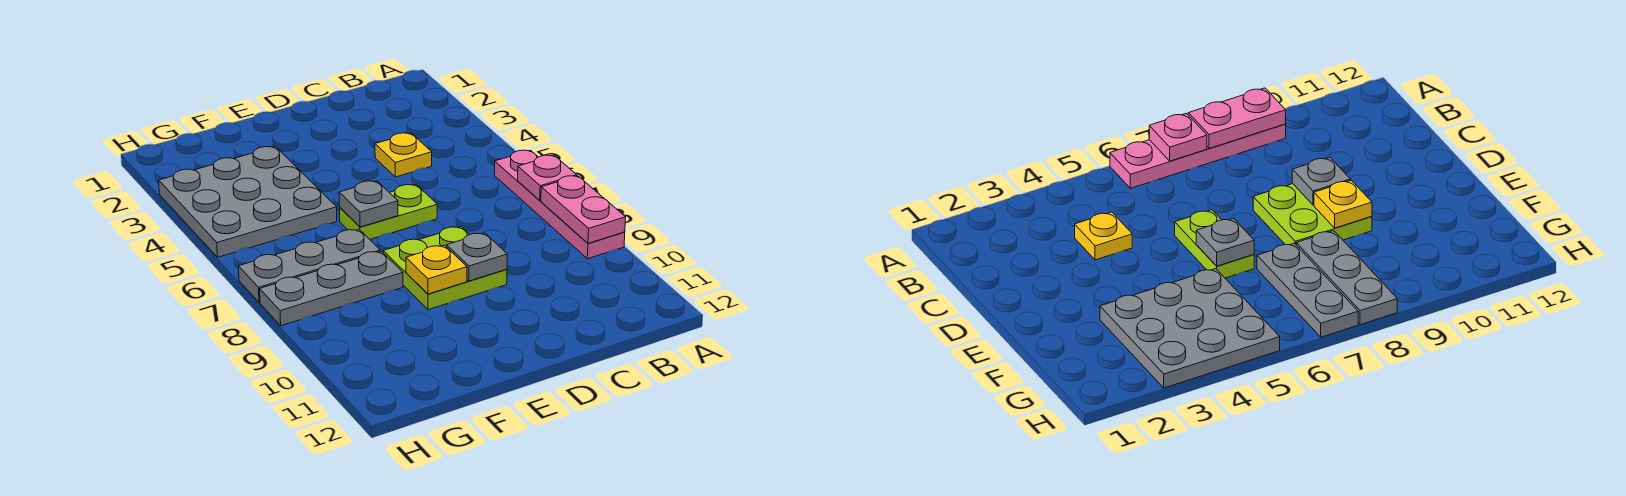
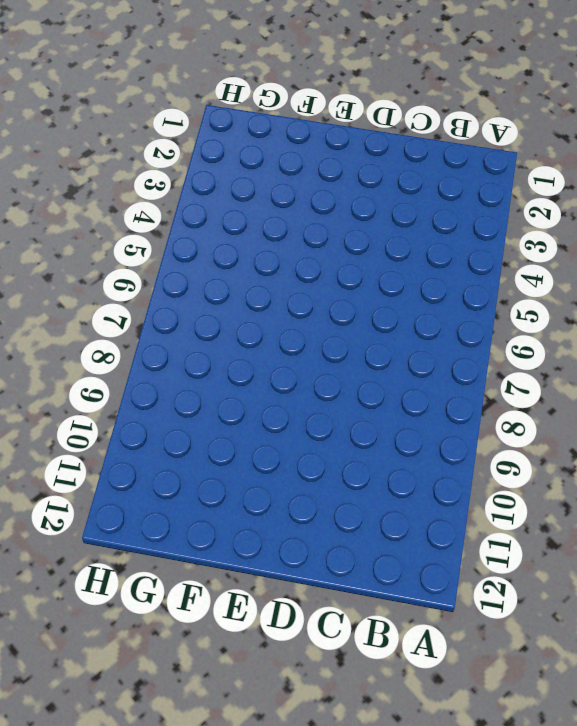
none -> pink 1x4 plate [494,150,625,259]
none -> yellow 1x1 plate [375,133,432,177]
none -> lime 1x2 plate [340,185,437,239]

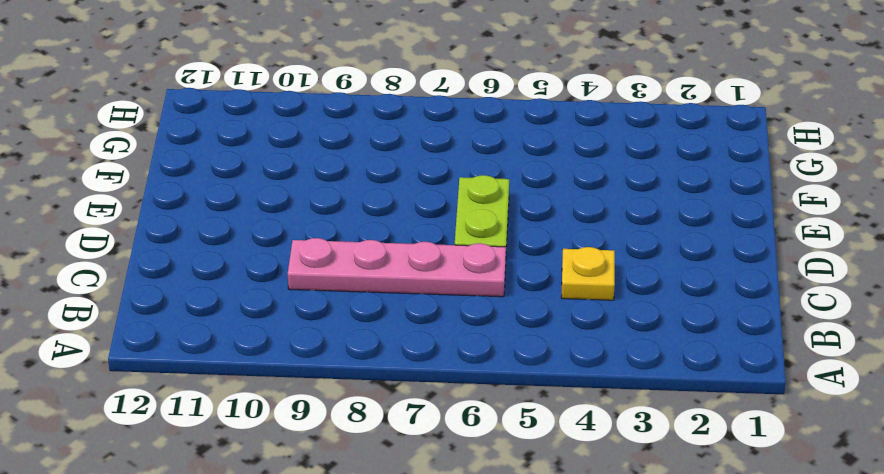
pink 1x4 plate [288,238,506,297] -> pink 1x4 plate moved to [494,150,625,259]
none -> lime 2x2 plate [383,227,507,310]
none -> grey 3x3 plate [159,147,337,257]
none -> grey 1x3 plate [238,229,380,302]

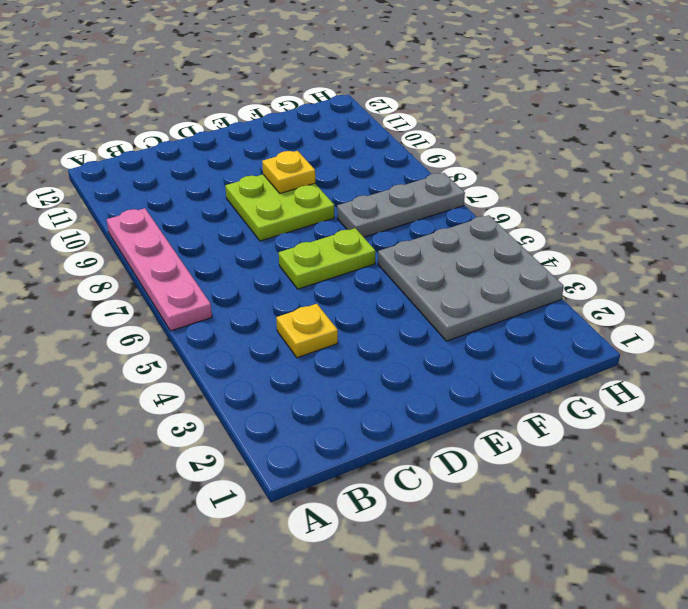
none -> grey 1x3 plate [260,251,403,326]
none -> pink 1x1 plate [518,155,577,200]
none -> pink 1x2 plate [541,176,626,243]

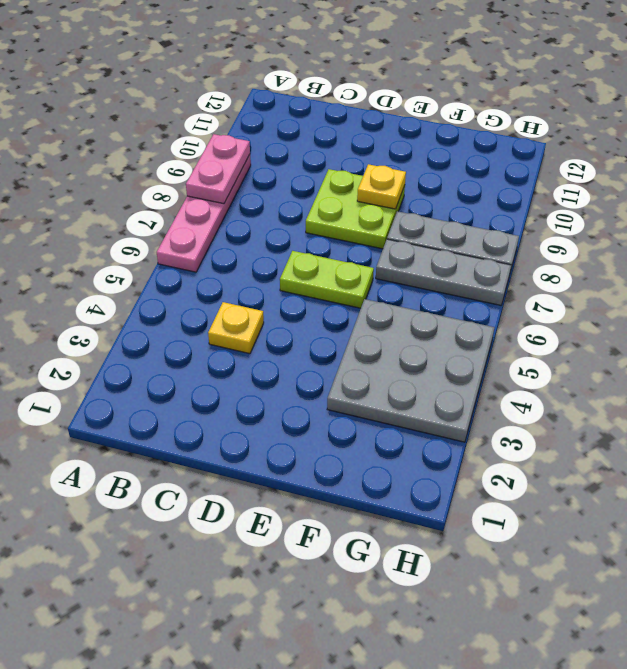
none -> pink 1x1 plate [518,155,577,200]
none -> grey 1x1 plate [447,233,507,281]
none -> grey 1x1 plate [339,181,398,227]

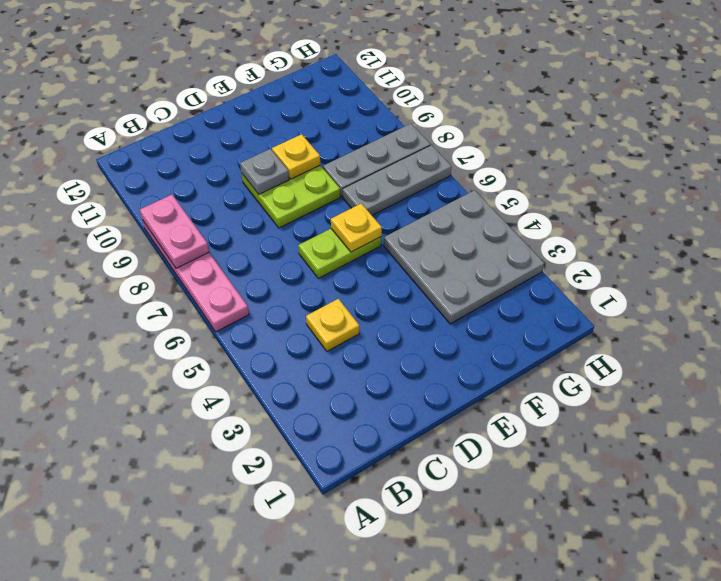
yellow 1x1 plate [331,204,382,252] -> grey 1x1 plate [339,181,398,227]
none -> pink 1x1 plate [518,155,577,200]

